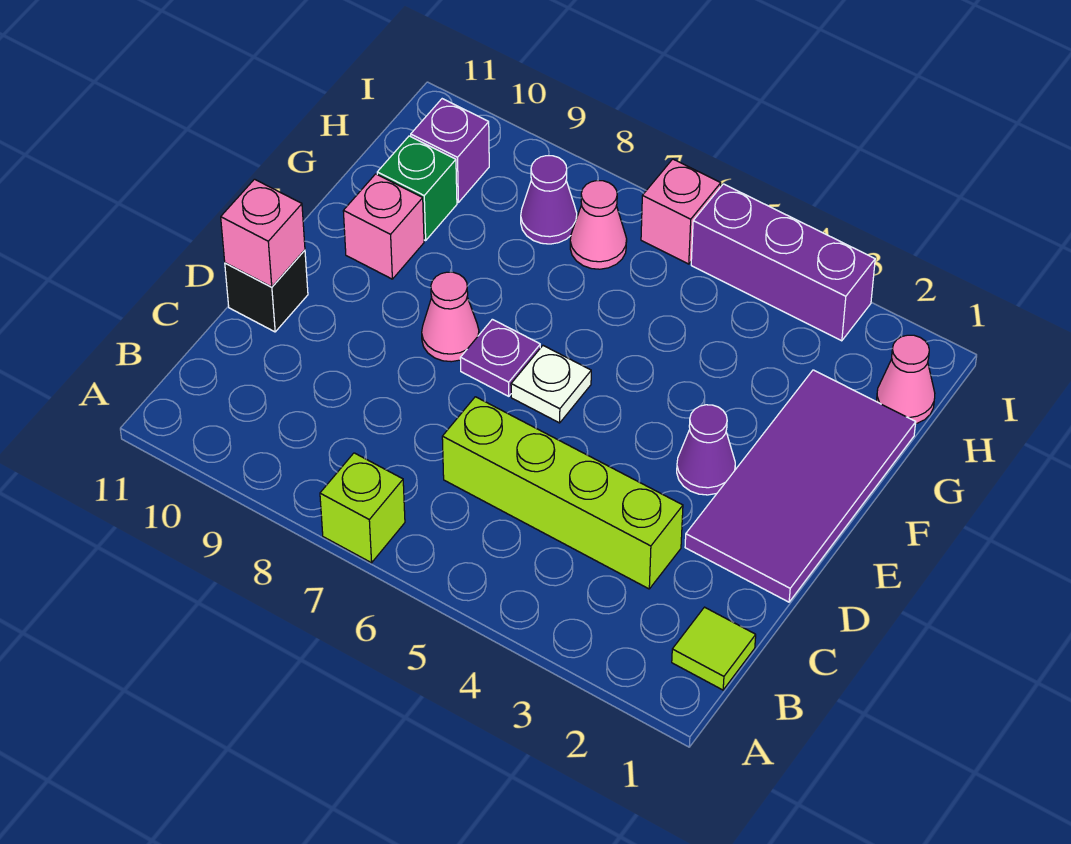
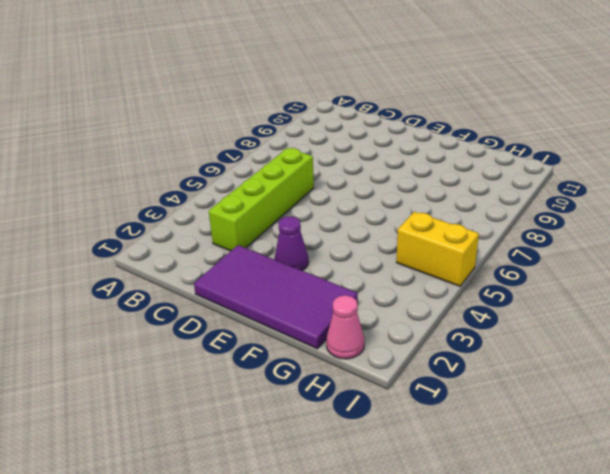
yellow 1x2 brick [396,212,479,286] -> purple 1x3 brick [691,184,875,341]
none -> lime 1x1 brick [320,453,405,563]
none -> lime 1x1 tile [672,607,756,690]
none -> black 1x1 brick [225,250,308,332]

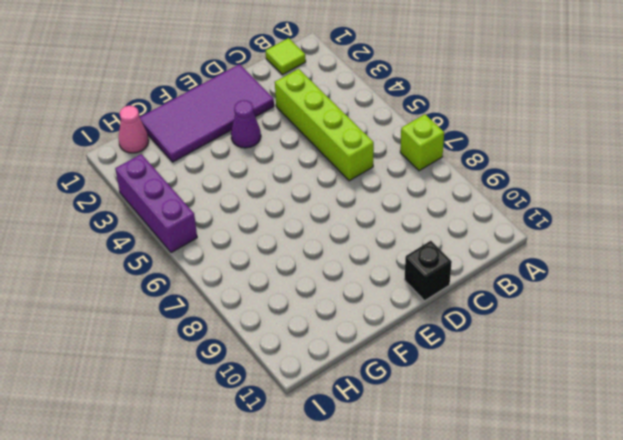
none -> white 1x1 plate [511,346,591,423]
none -> purple 1x1 plate [460,319,540,396]
none -> pink 1x1 cone [422,272,479,362]

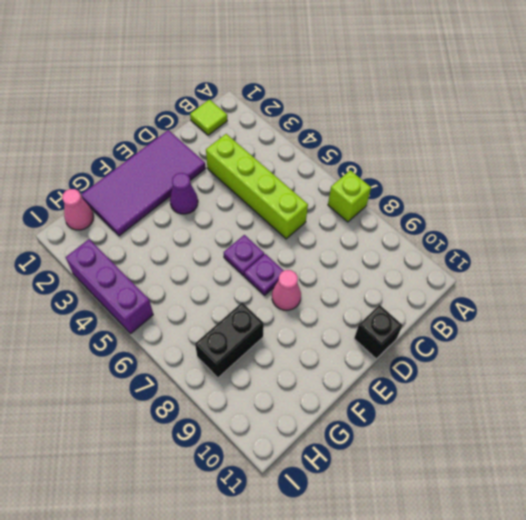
purple 1x1 plate [224,235,264,276] -> white 1x1 plate [511,346,591,423]
black 1x2 brick [195,303,264,378] -> purple 1x1 cone [521,156,577,244]
none -> pink 1x1 brick [343,174,424,279]
none -> green 1x1 brick [377,136,457,241]
none -> pink 1x1 cone [570,181,627,269]

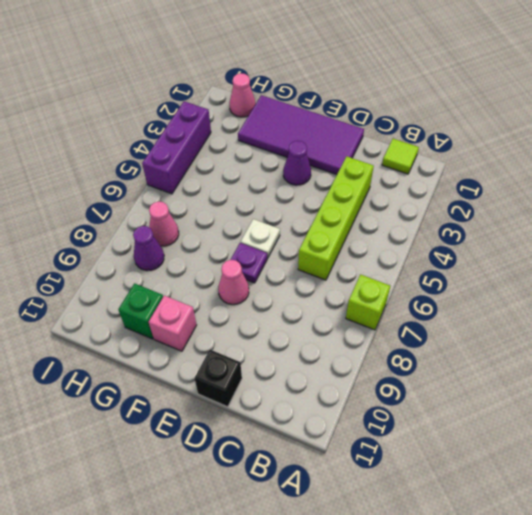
none -> purple 1x1 brick [411,99,489,203]
none -> pink 1x1 brick [641,159,721,264]
none -> pink 1x1 brick [221,179,305,287]

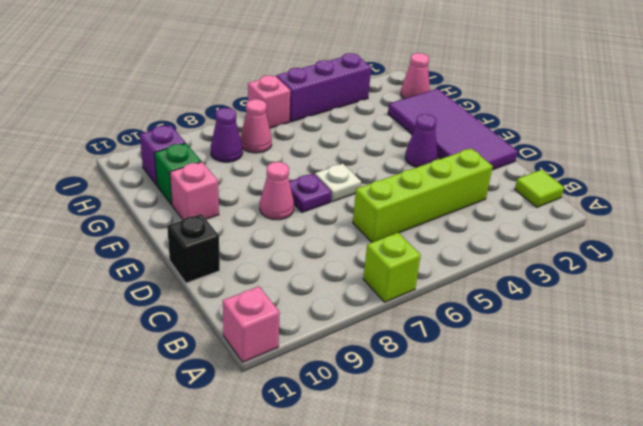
pink 1x1 brick [223,286,280,362] -> pink 1x1 brick moved to [221,179,305,287]

